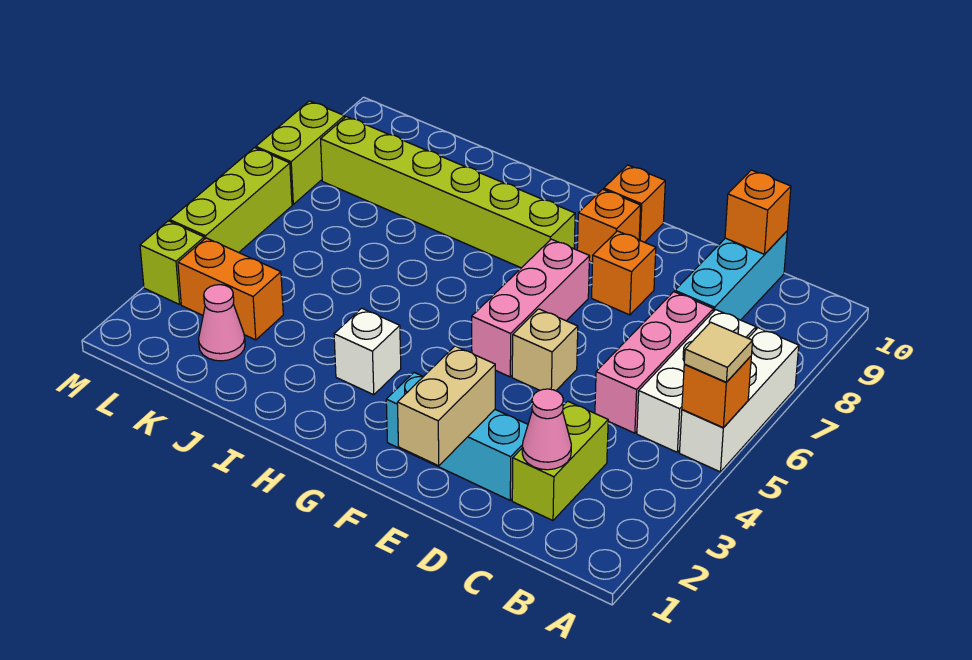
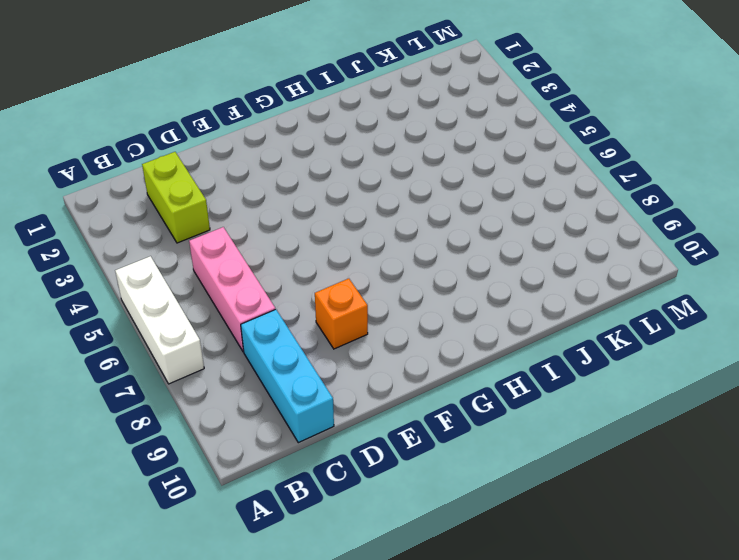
none -> white 1x3 brick [637,310,756,452]
none -> cyan 1x3 brick [386,373,528,500]
none -> tan 1x1 brick [512,309,578,391]

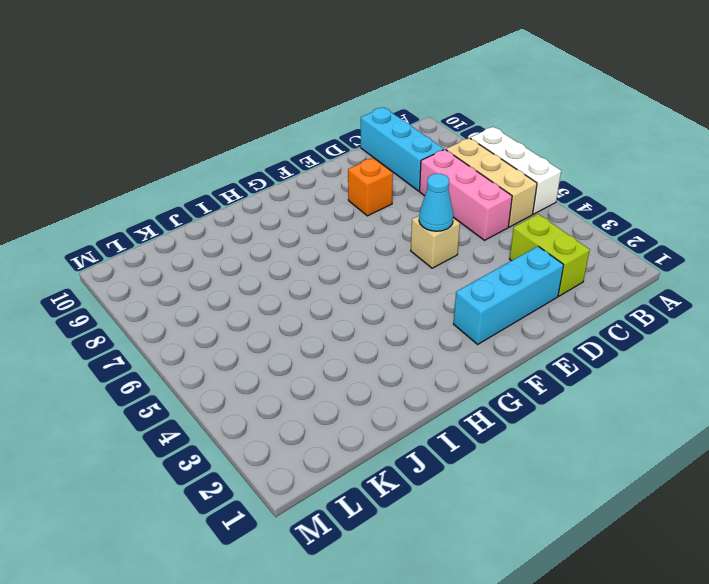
tan 1x3 brick [446,138,537,227] -> white 1x3 brick [637,310,756,452]
cyan 1x1 cone [419,173,453,231] -> none
none -> pink 1x3 brick [472,239,590,377]
none -> orange 1x1 brick [577,189,641,262]
none -> orange 1x1 brick [604,165,665,242]

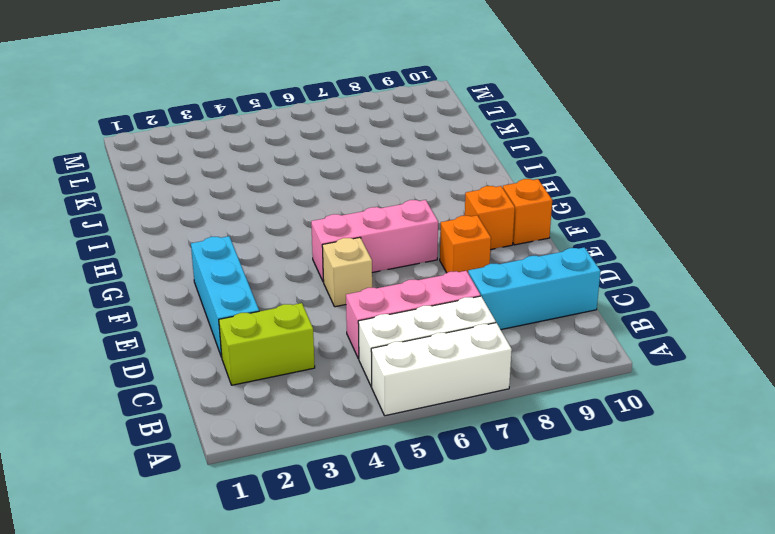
none -> lime 1x6 brick [321,117,575,268]
none -> white 1x1 brick [334,308,401,395]
none -> pink 1x1 cone [199,285,245,361]

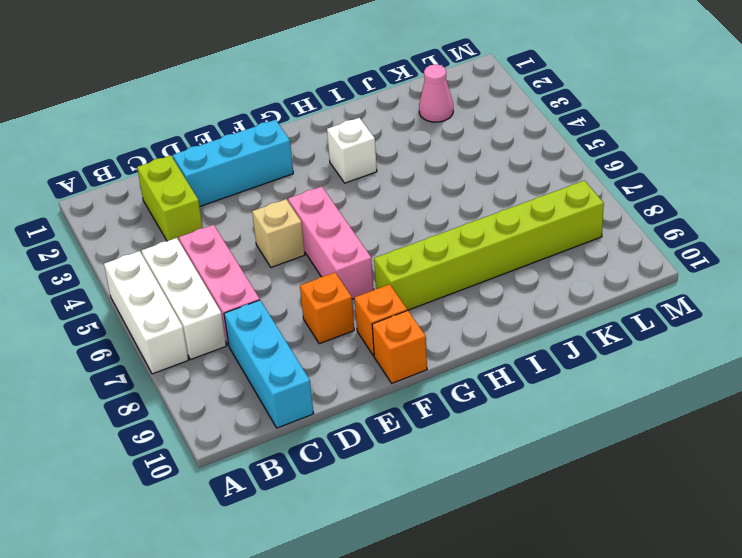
none -> orange 1x2 brick [178,238,283,340]
none -> lime 1x1 brick [140,221,204,304]
none -> lime 1x3 brick [170,148,292,253]

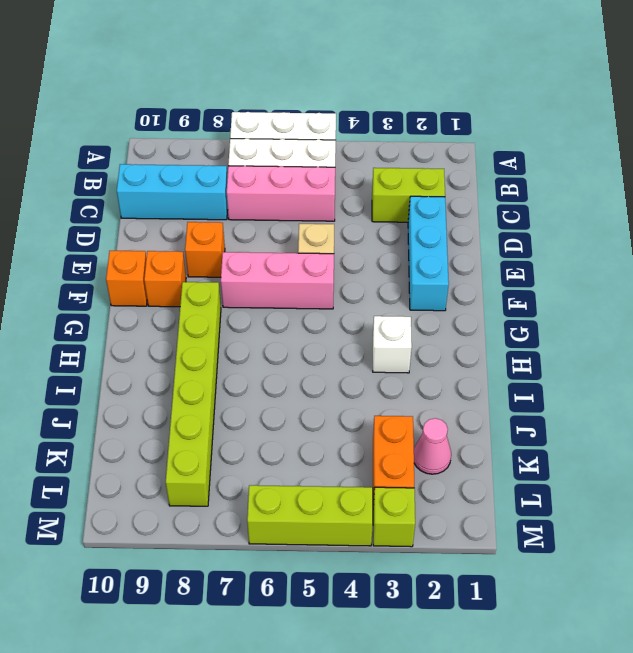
none -> lime 1x2 brick [256,101,345,204]
none -> orange 1x1 brick [682,356,751,428]
none -> pink 1x1 cone [522,389,571,470]

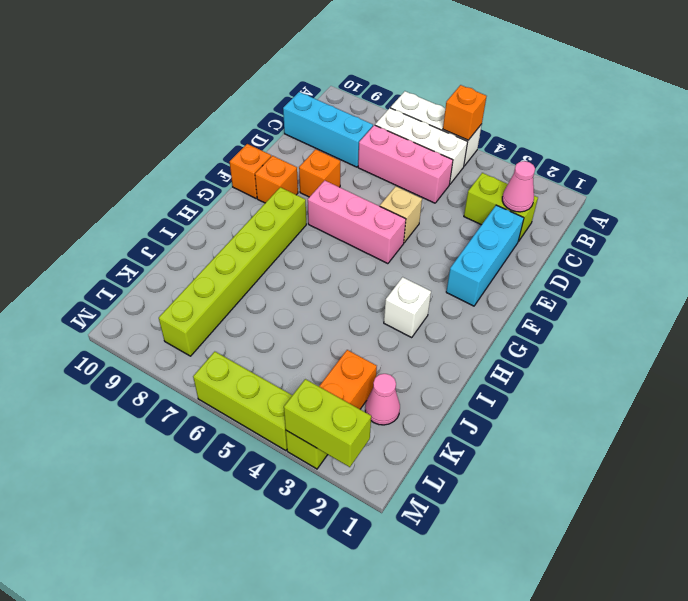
lime 1x2 brick [284,379,371,467] -> lime 1x2 brick moved to [256,101,345,204]
none -> orange 1x1 brick [725,170,791,254]
none -> tan 1x2 brick [397,346,495,466]
none -> tan 1x1 tile [684,322,752,382]

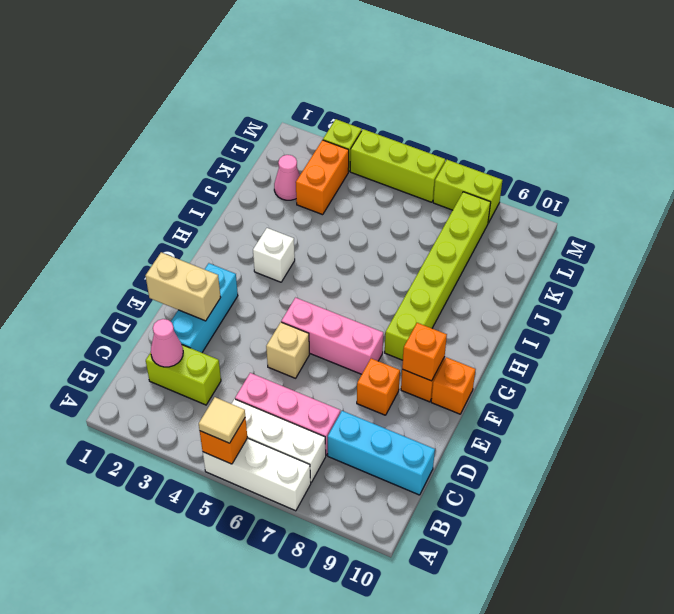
orange 1x1 brick [402,323,447,381] -> orange 1x1 brick moved to [725,170,791,254]

